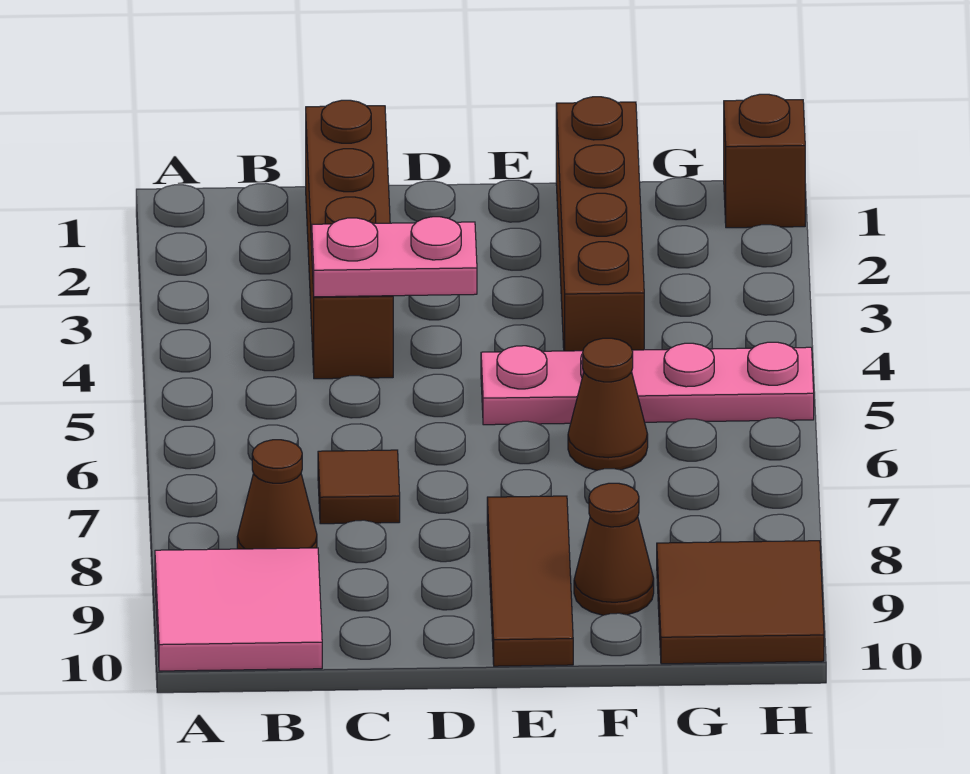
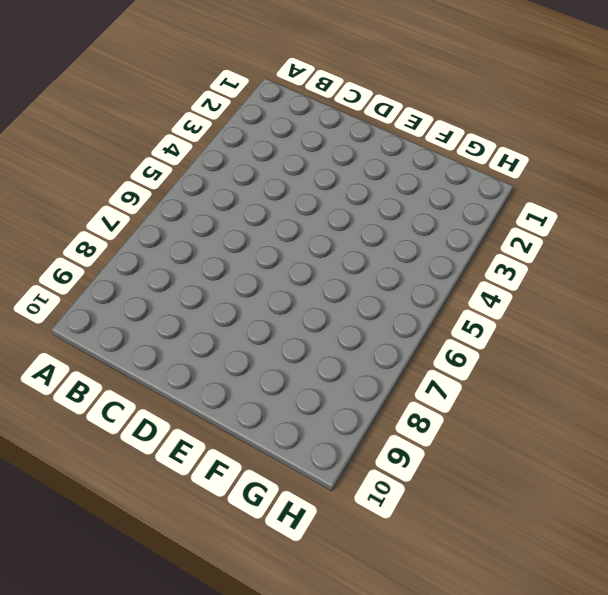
none -> pink 2x2 tile [155,548,322,671]
none -> brown 1x1 cone [237,440,317,549]
none -> brown 1x4 brick [306,100,393,379]

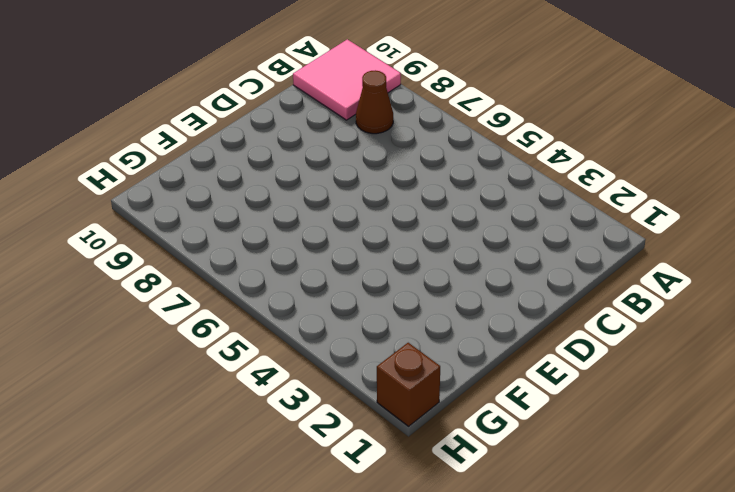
none -> brown 1x4 brick [306,100,393,379]
none -> brown 1x1 tile [318,450,400,524]
none -> pink 1x4 plate [481,342,814,425]

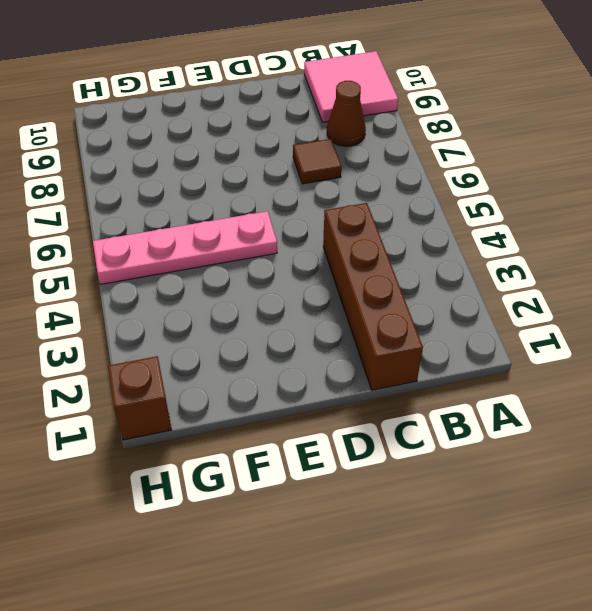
none -> brown 1x3 tile [487,496,573,666]
none -> brown 1x4 brick [556,97,644,351]
none -> brown 1x1 cone [568,338,648,470]

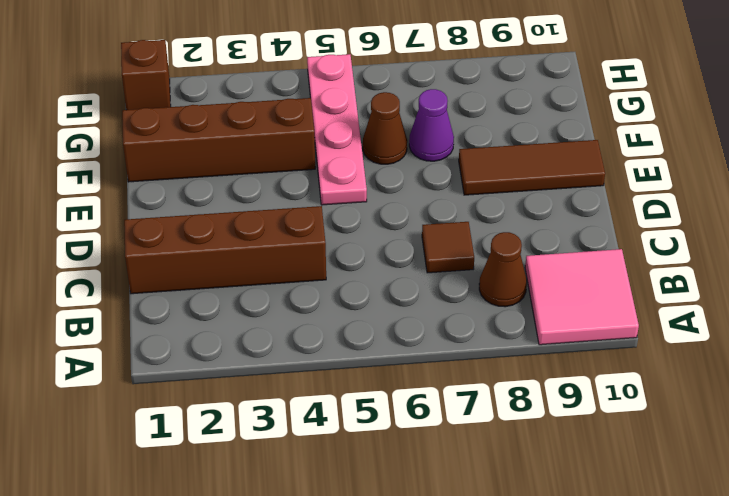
purple 1x1 cone [409,89,454,161] -> none
none -> brown 1x1 cone [574,483,654,615]
none -> brown 2x2 tile [657,541,824,664]
none -> pink 1x2 plate [312,217,477,297]

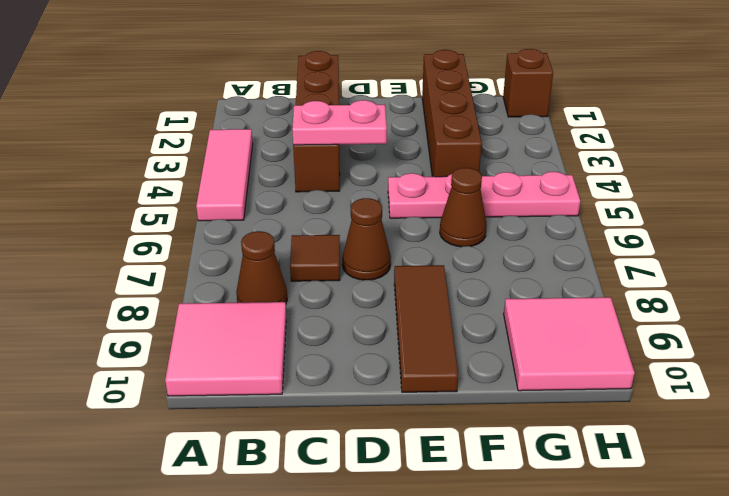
pink 1x3 tile [196,129,253,221] -> none
brown 1x1 cone [342,198,391,280] -> brown 1x1 cone moved to [574,483,654,615]
pink 2x2 tile [504,297,635,391] -> brown 2x2 tile [657,541,824,664]

